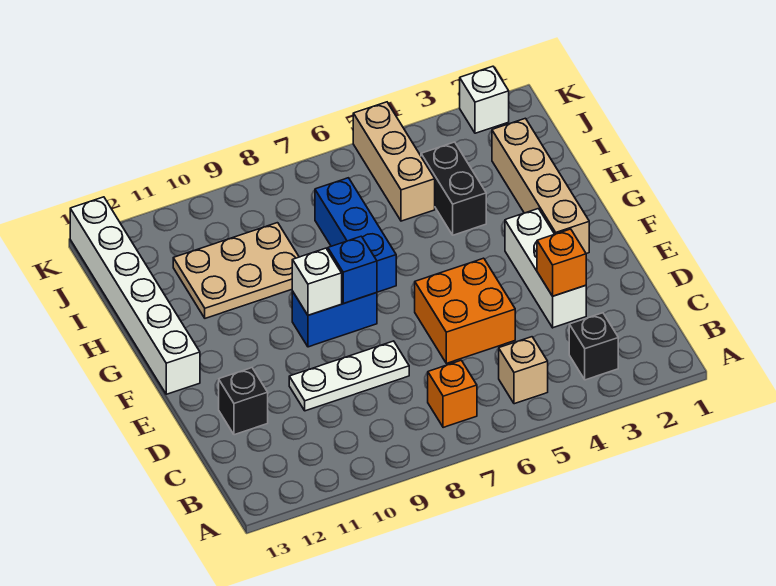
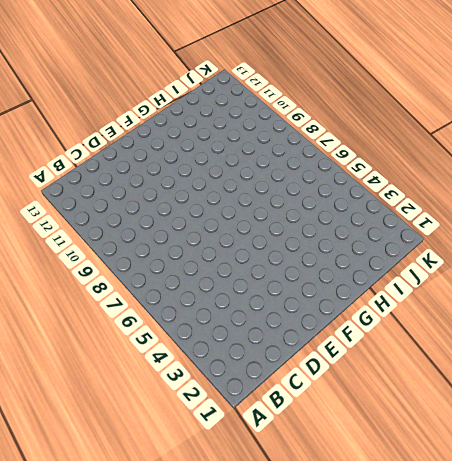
none -> black 1x1 brick [569,313,618,380]
none -> tan 1x1 brick [499,337,548,404]
none -> orange 1x1 brick [428,360,477,428]

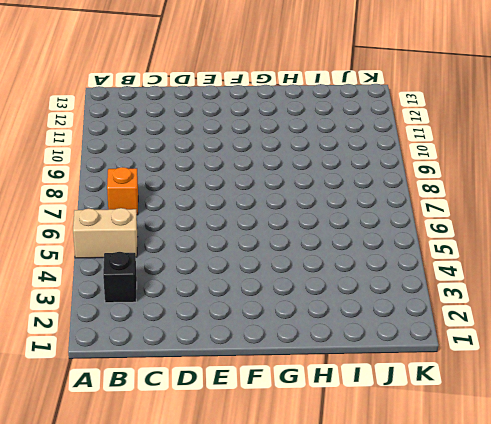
tan 1x2 brick [73,208,137,258] -> tan 1x1 brick [499,337,548,404]
none -> white 1x3 brick [505,209,586,328]
none -> orange 2x2 brick [415,258,515,363]
none -> white 1x3 plate [289,341,409,411]

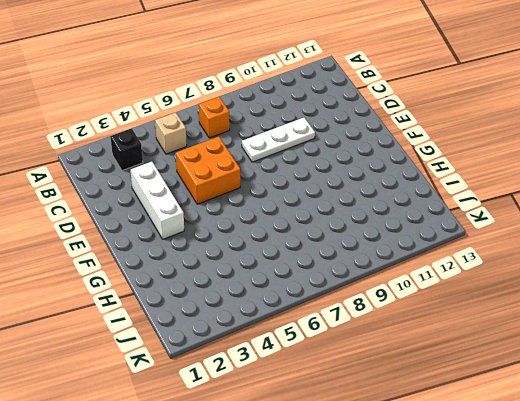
none -> black 1x1 brick [219,368,268,435]
none -> tan 1x4 brick [492,118,589,254]
none -> blue 1x2 brick [292,291,377,347]

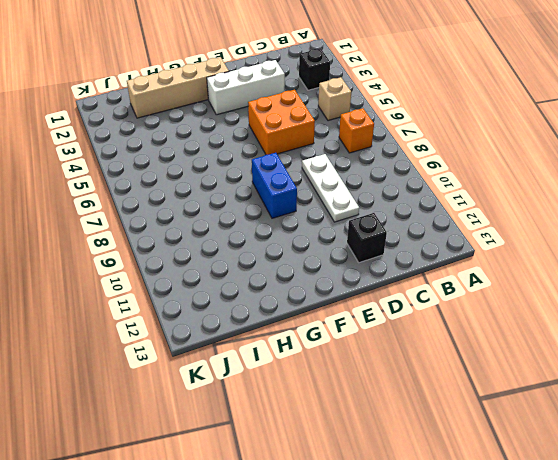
none -> white 1x6 brick [70,197,200,394]
none -> blue 1x3 brick [315,178,396,292]
none -> black 1x2 brick [421,142,486,235]

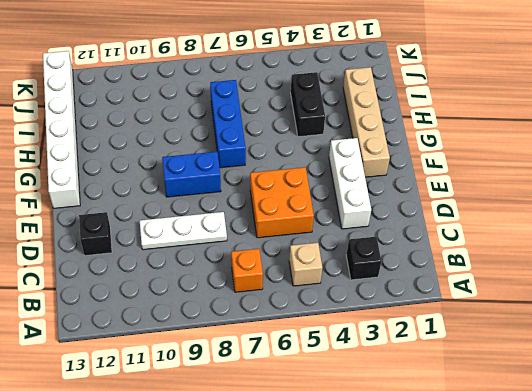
none -> tan 2x3 plate [173,223,299,318]
none -> tan 1x3 brick [353,102,435,221]
none -> white 1x1 brick [460,66,509,133]

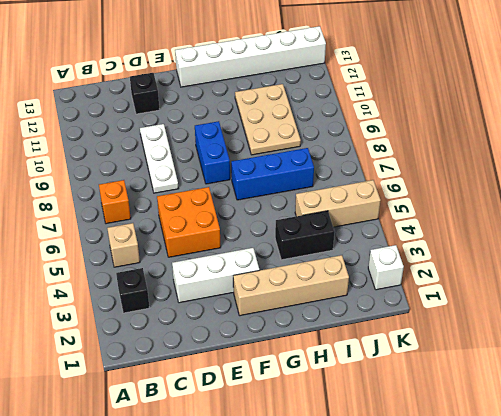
none -> orange 1x1 brick [537,229,586,296]
none -> blue 1x1 brick [328,236,377,303]
none -> white 1x1 brick [292,248,342,315]

